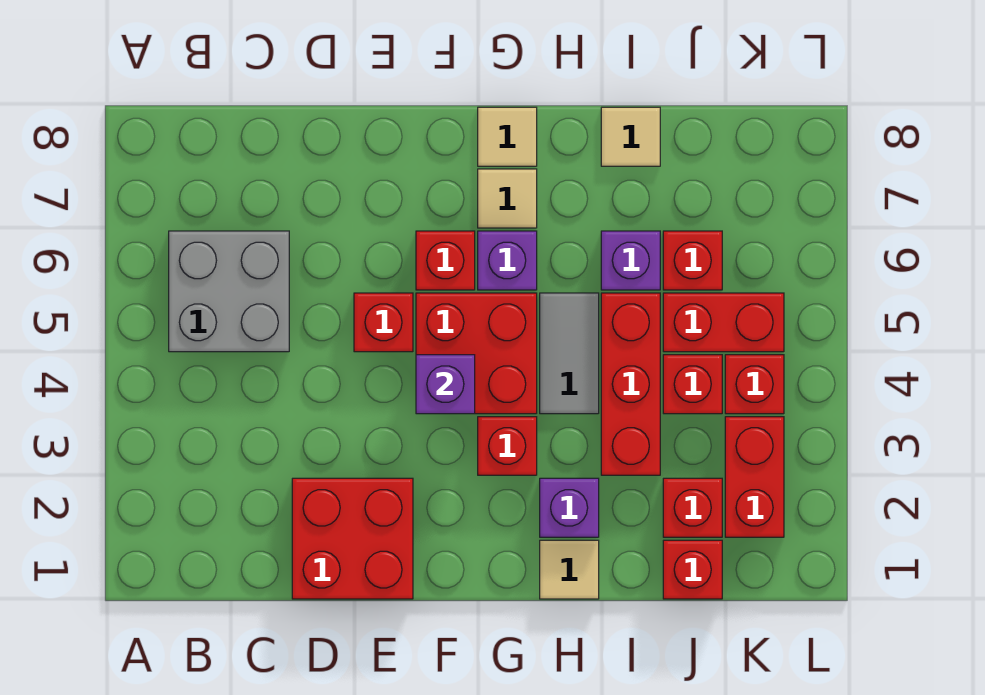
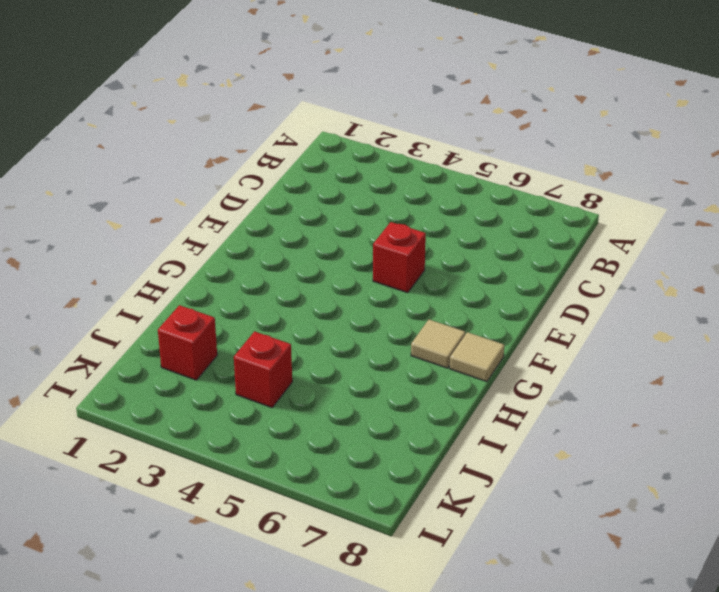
none -> grey 2x2 brick [169,231,289,352]
none -> red 2x2 brick [292,478,413,599]
none -> red 2x2 brick [416,293,537,414]

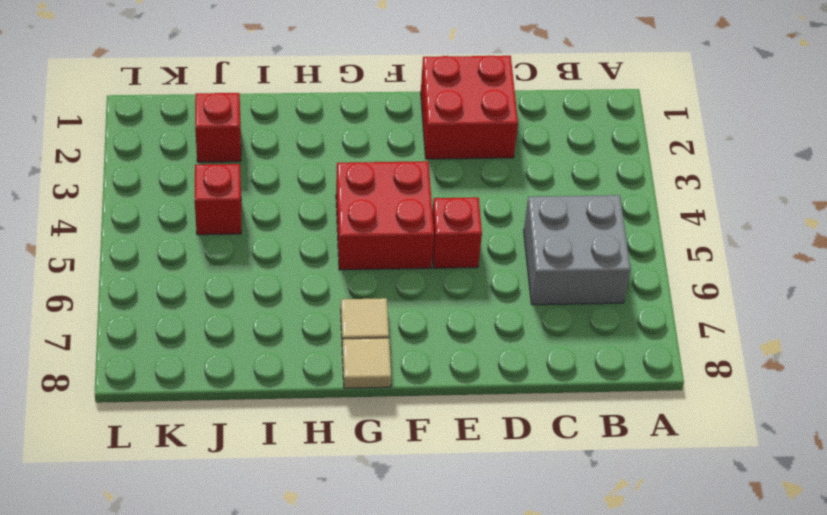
none -> red 1x1 brick [416,231,475,290]
none -> red 1x1 brick [478,417,537,475]
none -> purple 1x1 brick [478,231,537,290]

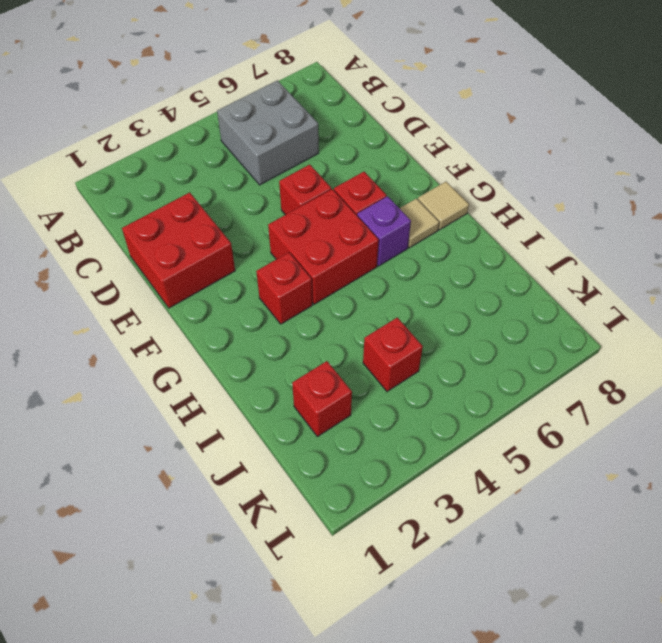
none -> tan 1x1 tile [540,540,599,599]
none -> purple 1x1 brick [540,478,599,537]
none -> grey 1x2 tile [540,293,599,414]

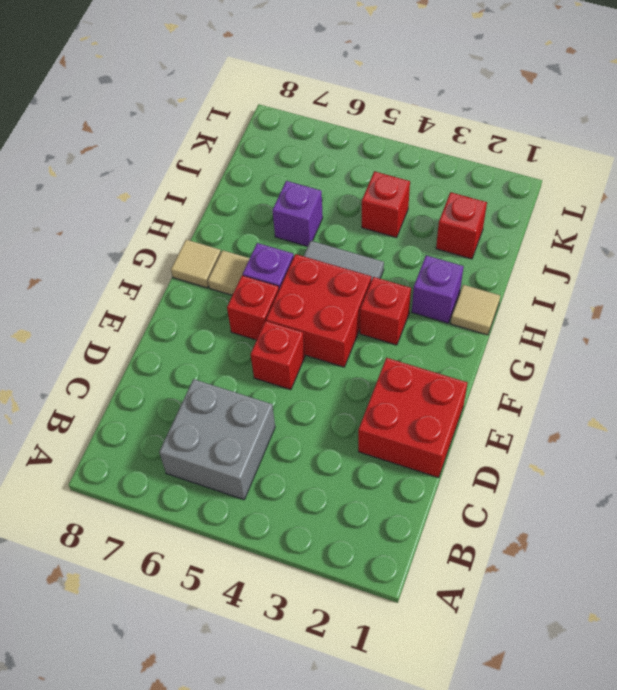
none -> red 1x3 brick [601,293,660,475]
none -> tan 1x1 tile [601,107,660,166]
none -> red 1x1 brick [663,540,722,599]

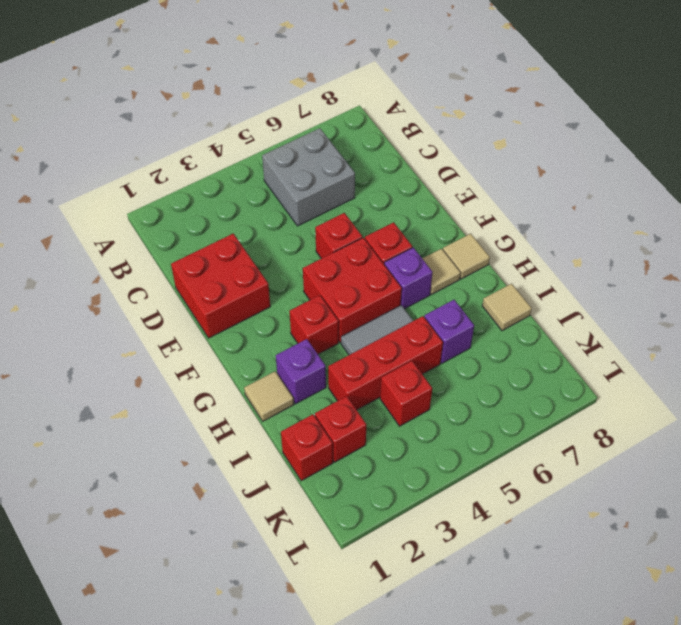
none -> red 1x2 brick [663,293,784,352]
none -> red 1x1 brick [663,231,722,290]
none -> red 1x2 brick [725,417,784,537]

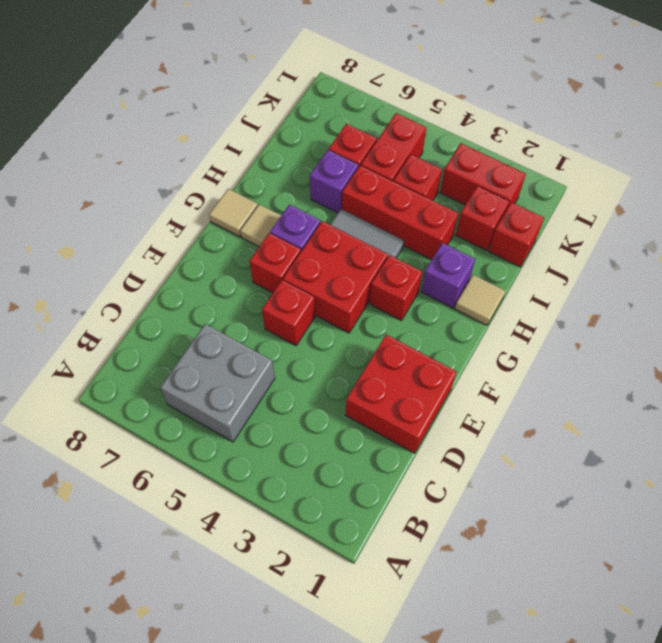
none -> tan 1x1 tile [601,107,660,166]
none -> red 1x1 brick [725,355,784,414]
none -> purple 1x1 brick [416,355,475,414]

